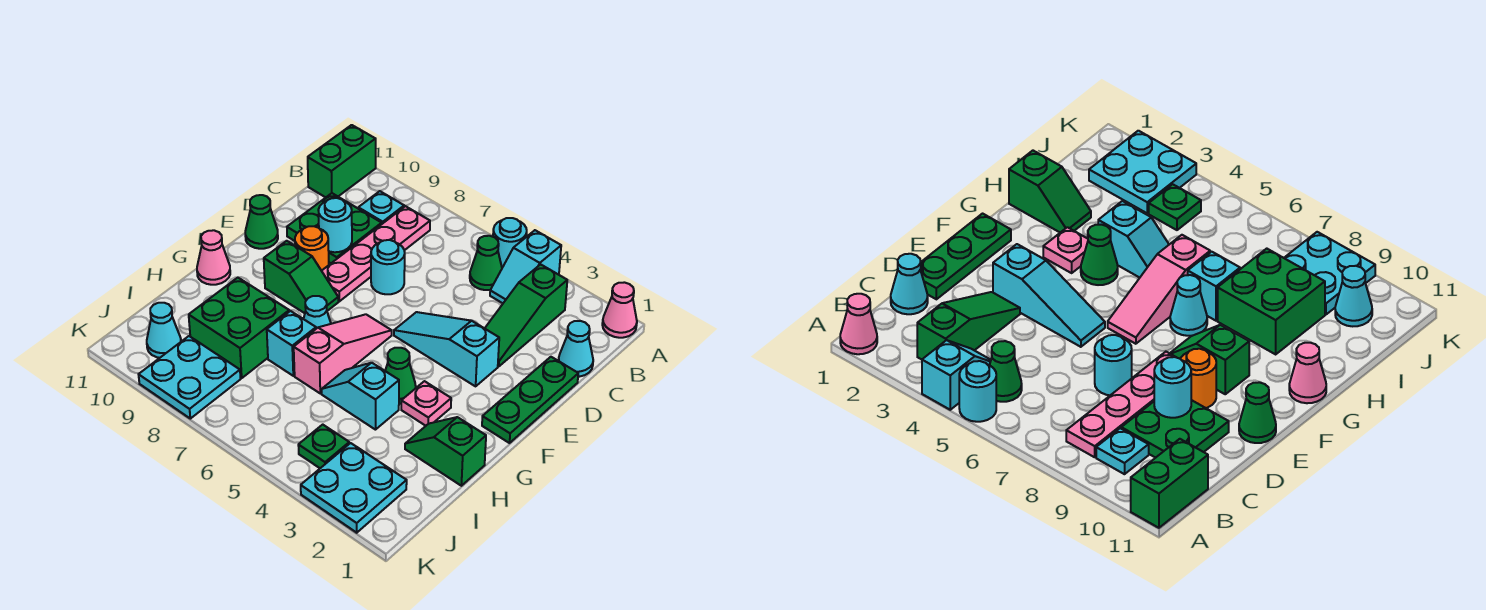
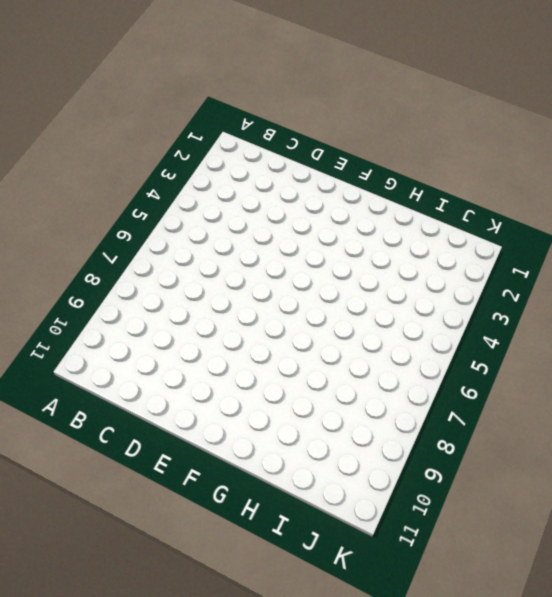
none -> pink 1x1 cone [602,282,637,338]
none -> cyan 1x2 slope [490,230,561,303]
none -> cyan 1x1 round brick [493,218,527,268]
none -> green 1x2 brick [308,125,376,198]

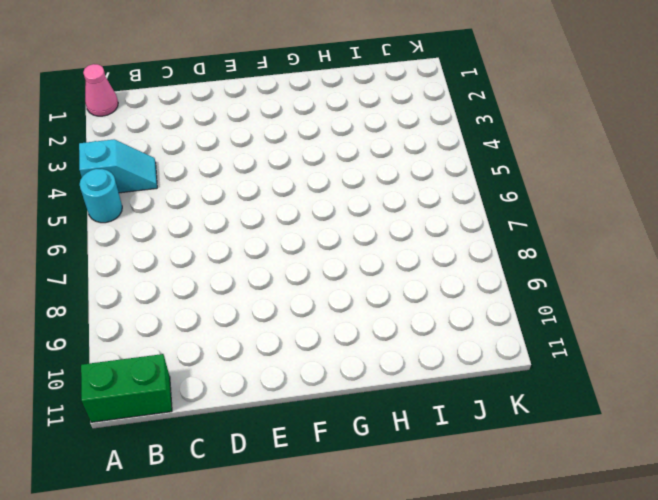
none -> green 1x3 slope [485,264,567,366]
none -> green 1x1 cone [470,236,502,290]
none -> pink 1x4 plate [322,206,430,301]
none -> cyan 1x1 plate [358,191,404,224]

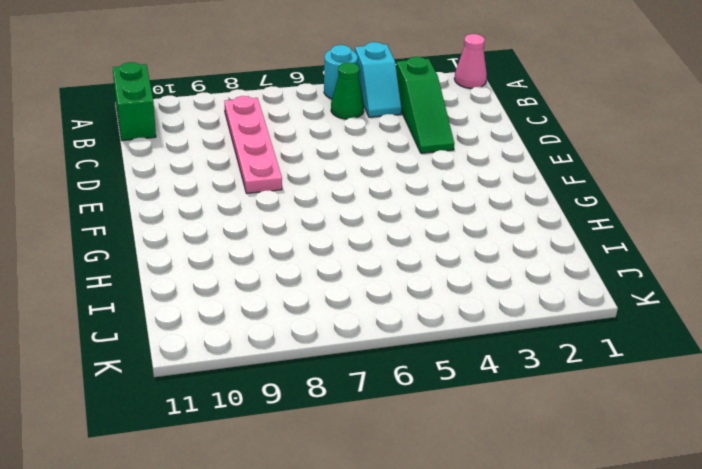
none -> cyan 1x1 plate [358,191,404,224]
none -> cyan 1x1 cone [558,321,593,377]
none -> green 2x2 plate [287,193,382,263]
none -> green 1x3 plate [482,357,578,443]

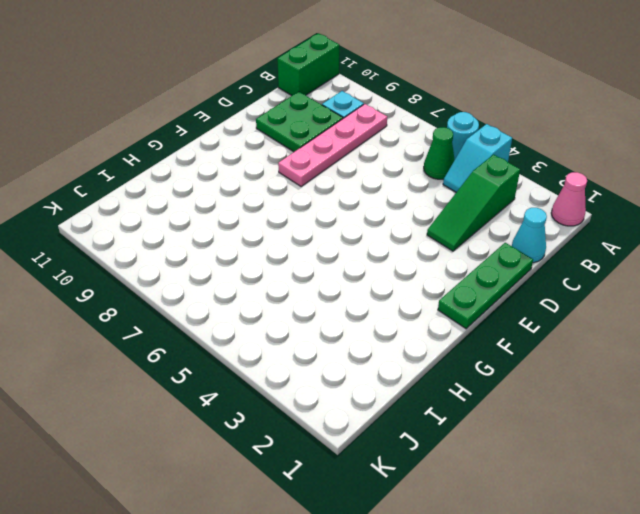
none -> cyan 1x1 round brick [371,240,405,294]
none -> cyan 1x3 slope [394,312,499,386]
none -> orange 1x1 round brick [295,226,329,271]
none -> green 1x1 cone [245,195,278,249]

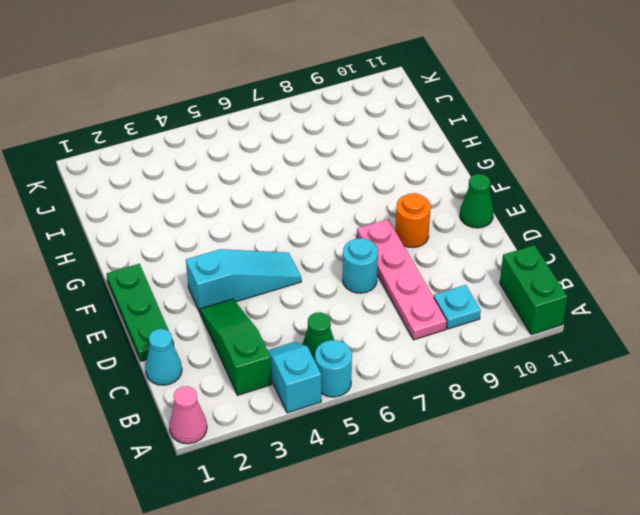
none -> green 2x2 plate [287,193,382,263]
none -> pink 1x3 slope [294,314,392,393]
none -> green 1x2 slope [264,241,338,313]
none -> pink 1x1 plate [401,381,451,426]

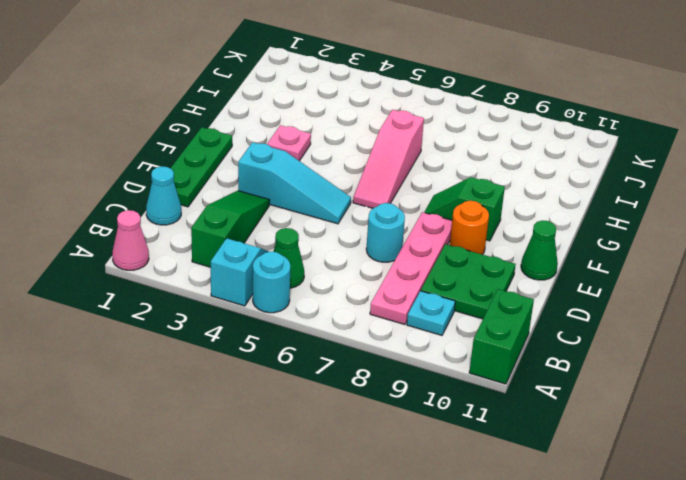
none -> green 1x1 cone [385,348,416,404]
none -> cyan 1x1 cone [304,296,331,329]
none -> pink 1x1 cone [197,230,230,285]
none -> green 1x2 slope [405,417,486,486]

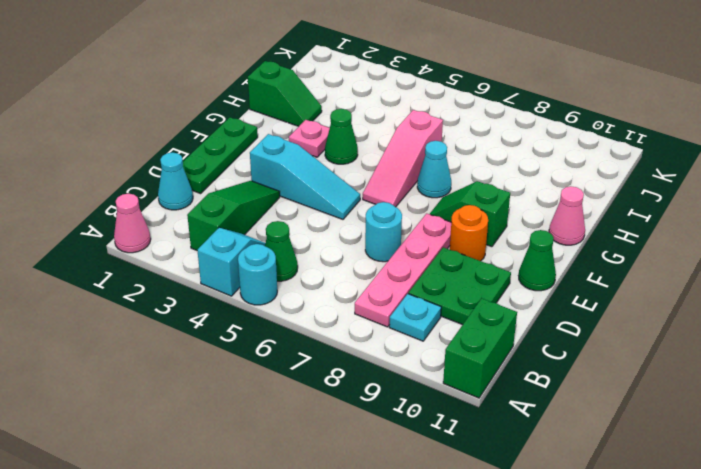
none -> cyan 1x2 slope [322,363,399,430]
none -> cyan 1x1 brick [267,311,316,376]
none -> green 2x2 brick [189,278,289,378]
none -> cyan 2x2 plate [301,443,407,533]

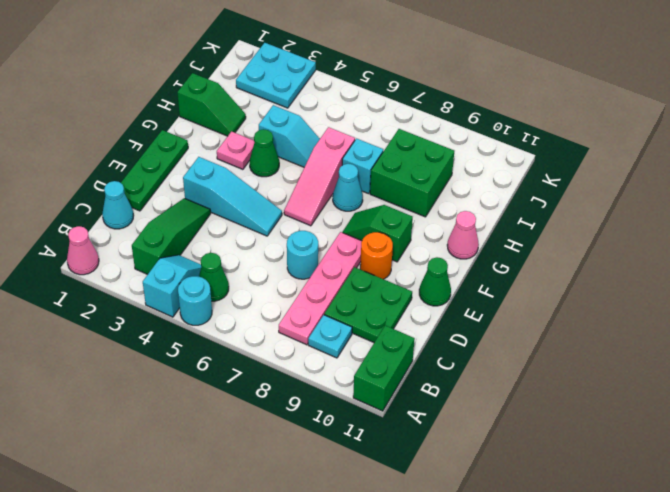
none -> green 1x1 plate [298,425,349,468]
none -> cyan 2x2 plate [139,336,241,419]
none -> cyan 1x1 cone [147,303,181,358]
none -> cyan 1x1 round brick [318,198,352,252]

